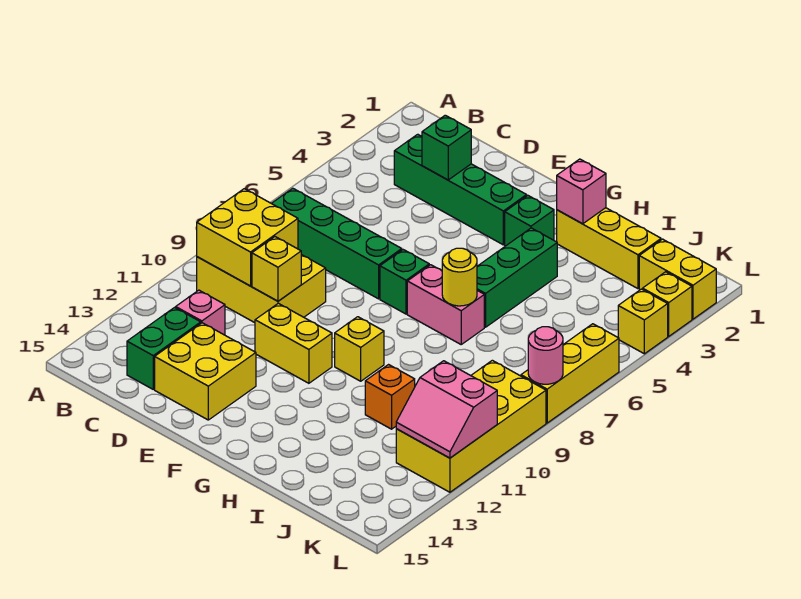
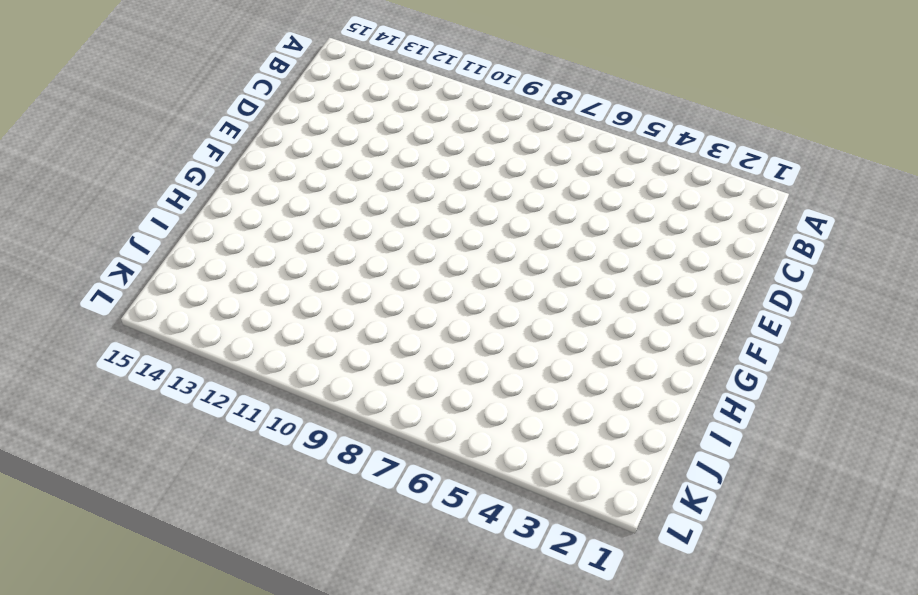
none -> green 1x4 brick [272,188,402,299]
none -> yellow 2x3 brick [197,255,326,323]
none -> green 1x4 brick [394,134,527,245]

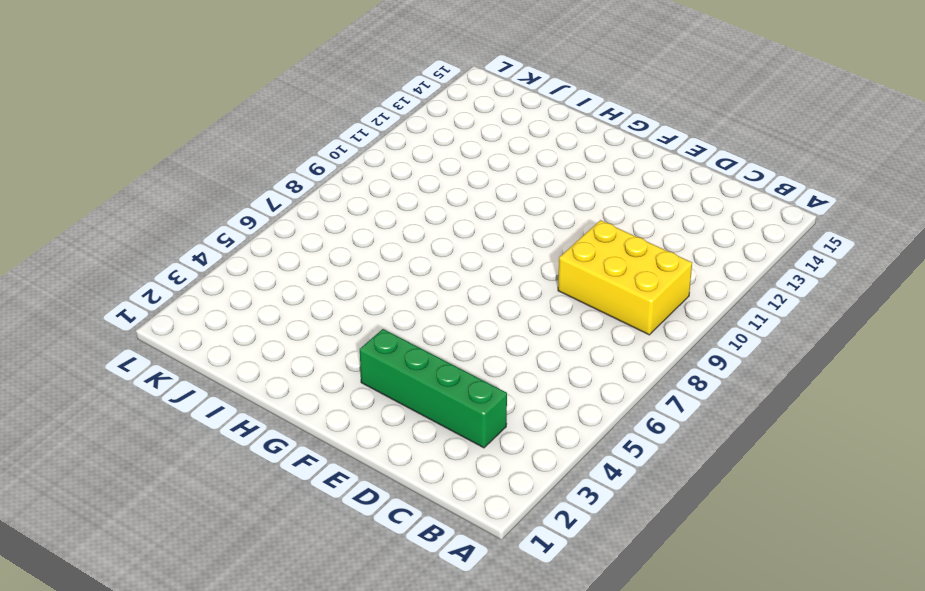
none -> green 1x4 brick [272,188,402,299]
none -> pink 1x1 brick [176,290,225,335]
none -> green 1x2 brick [127,308,201,389]

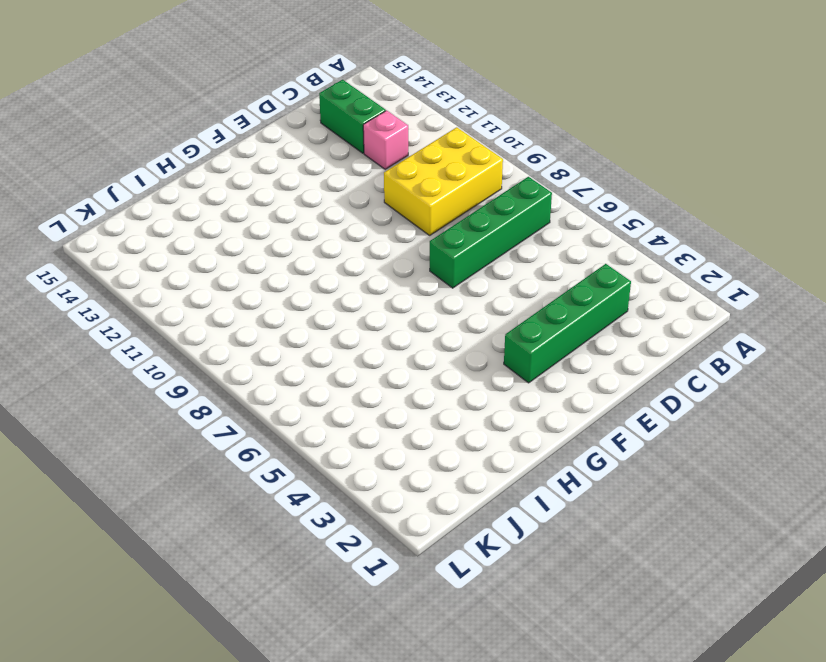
none -> yellow 2x2 brick [155,323,256,420]
none -> yellow 1x2 brick [255,303,332,383]
none -> green 1x1 brick [380,250,429,314]

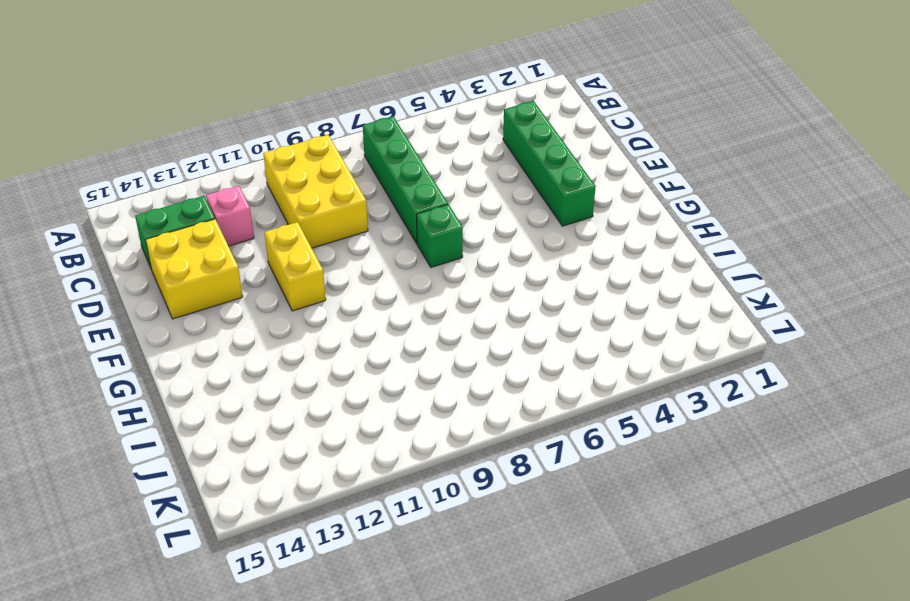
none -> green 1x1 brick [505,196,554,246]
none -> pink 1x2 brick [407,265,484,344]
none -> yellow 1x1 brick [335,317,384,381]

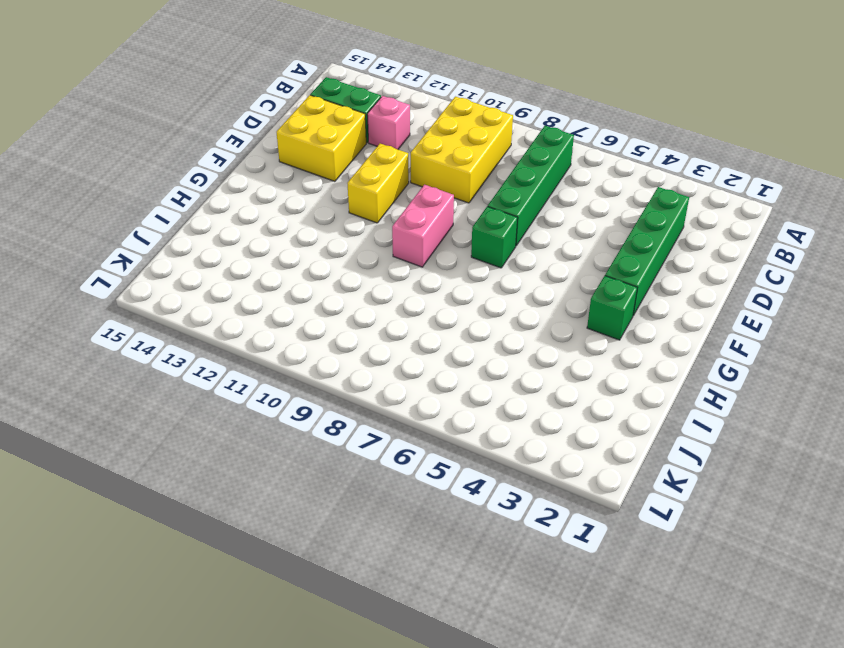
pink 1x2 brick [392,185,454,267] -> pink 1x2 brick moved to [407,265,484,344]
none -> yellow 1x1 brick [335,317,384,381]
none -> yellow 1x3 brick [557,208,661,289]
none -> green 1x3 brick [477,228,557,327]

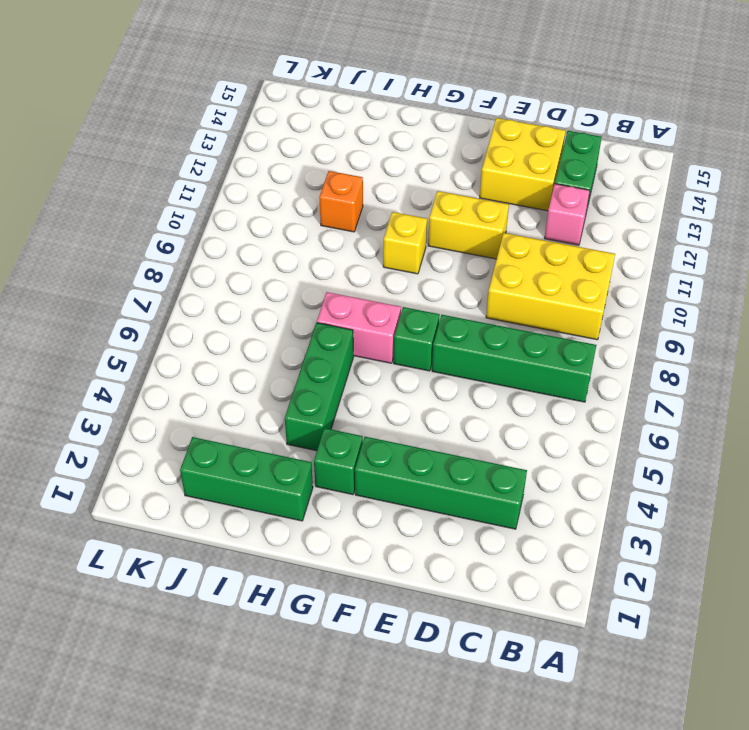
green 1x3 brick [180,437,313,521] -> yellow 1x3 brick [557,208,661,289]
none -> yellow 1x2 brick [639,239,716,319]
none -> yellow 2x4 brick [396,360,546,492]
none -> yellow 1x1 brick [643,272,692,336]

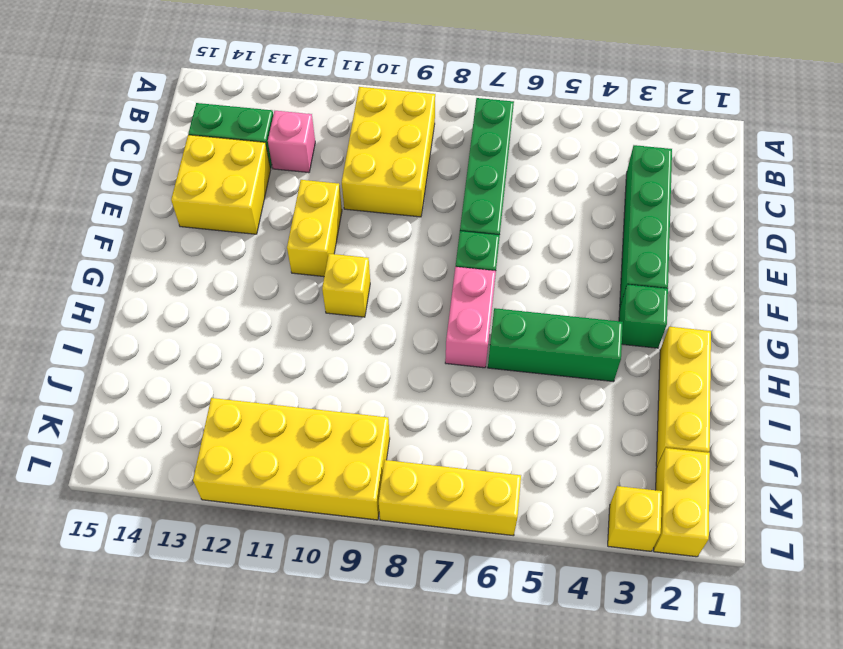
none -> orange 1x1 brick [365,365,415,429]
none -> yellow 1x1 brick [618,289,668,354]
none -> yellow 2x2 brick [197,189,298,286]

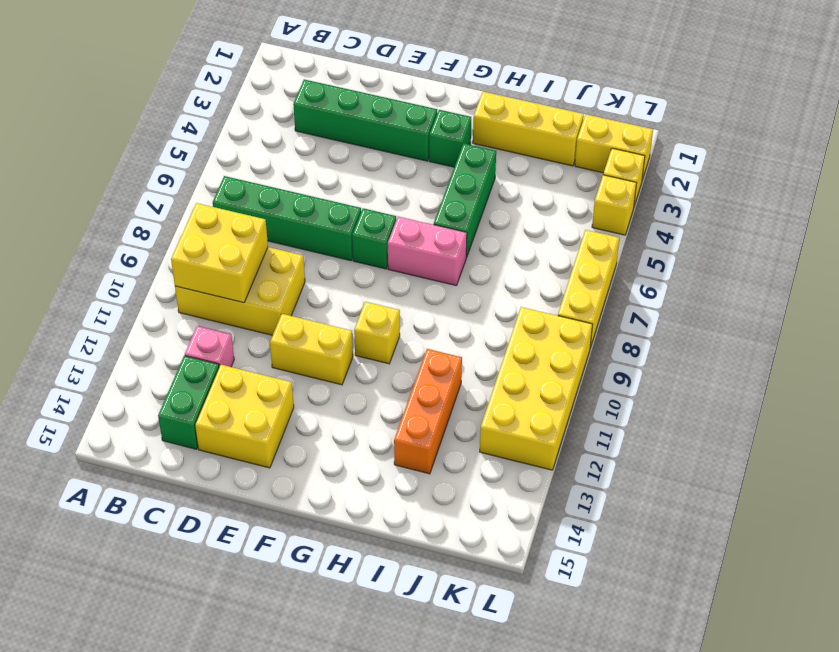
orange 1x3 brick [394,349,462,474] -> orange 1x1 brick [365,365,415,429]
none -> green 1x1 brick [422,115,471,180]
none -> yellow 1x1 brick [252,237,301,301]
none -> pink 1x1 brick [557,159,606,224]

